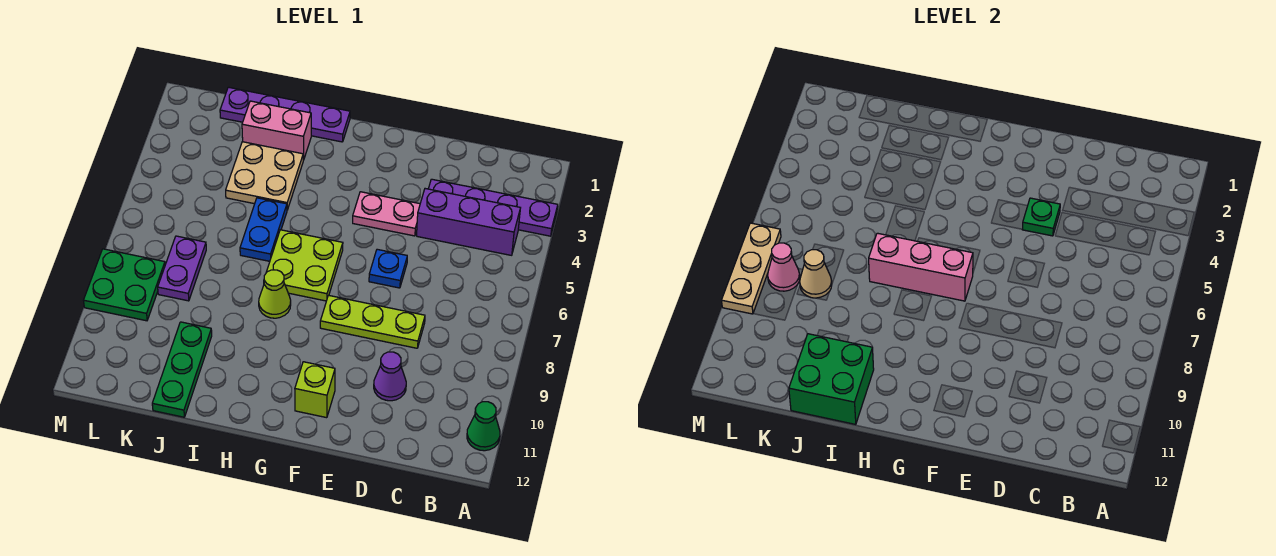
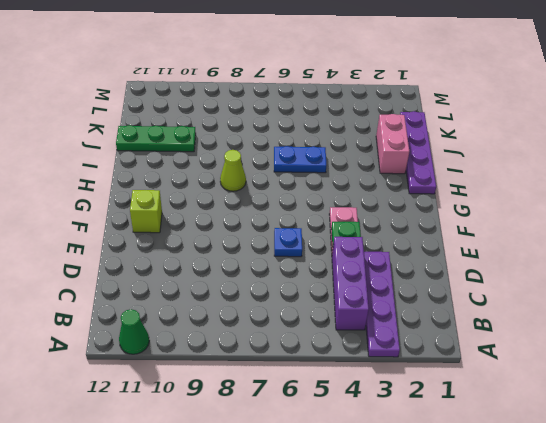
none -> lime 1x3 plate [320,295,425,348]
none -> purple 1x1 cone [374,352,406,401]
none -> lime 2x2 plate [267,230,343,301]

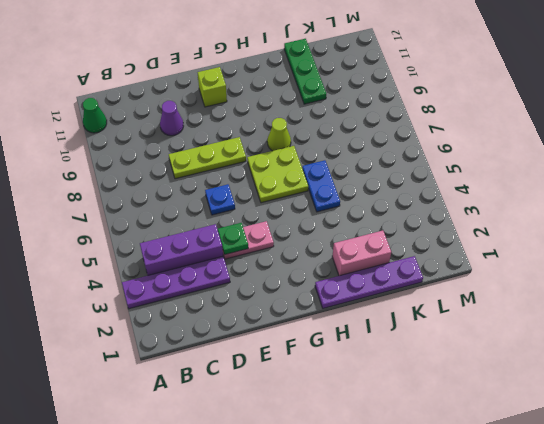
none -> tan 2x2 plate [226,142,303,210]
none -> purple 1x2 plate [158,236,206,301]
none -> green 2x2 plate [84,249,165,321]

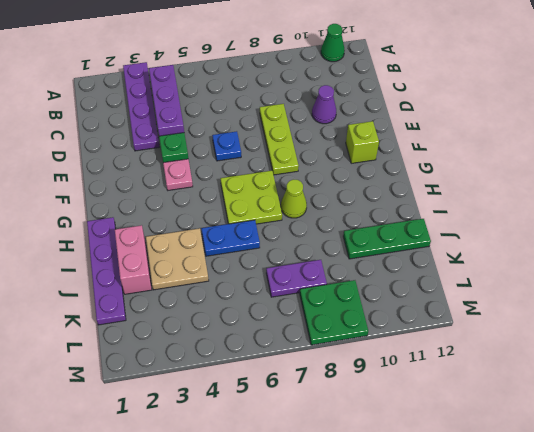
none -> pink 1x3 brick [869,233,973,301]
none -> green 2x2 brick [789,334,874,424]
none -> tan 1x1 cone [800,250,832,298]

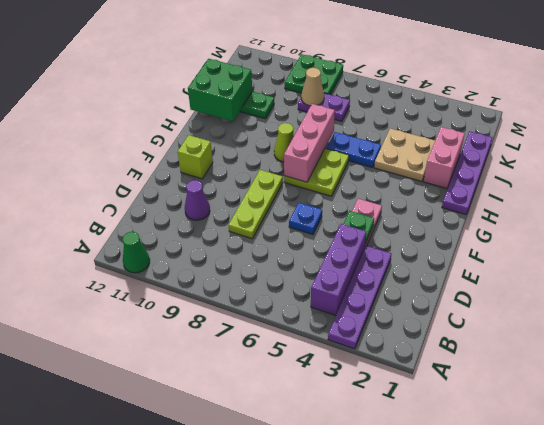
none -> pink 1x1 cone [768,243,800,291]
none -> tan 1x3 plate [722,223,781,314]

